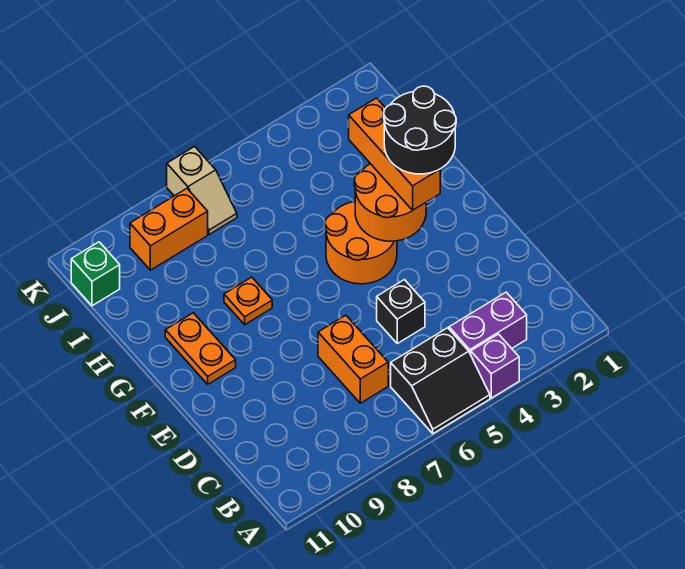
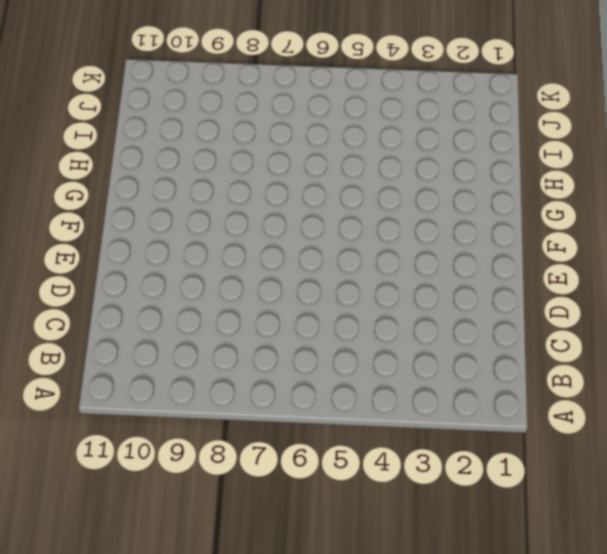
none -> purple 1x1 brick [471,334,519,398]
none -> black 2x2 slope [391,328,490,434]
none -> purple 1x2 brick [449,292,527,354]

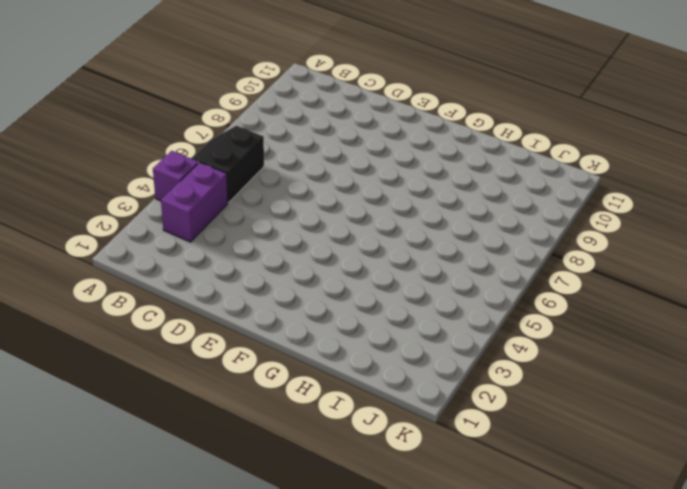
none -> orange 1x2 brick [318,315,388,403]
none -> black 1x1 brick [377,280,425,343]
none -> orange 2x2 round brick [325,202,397,284]

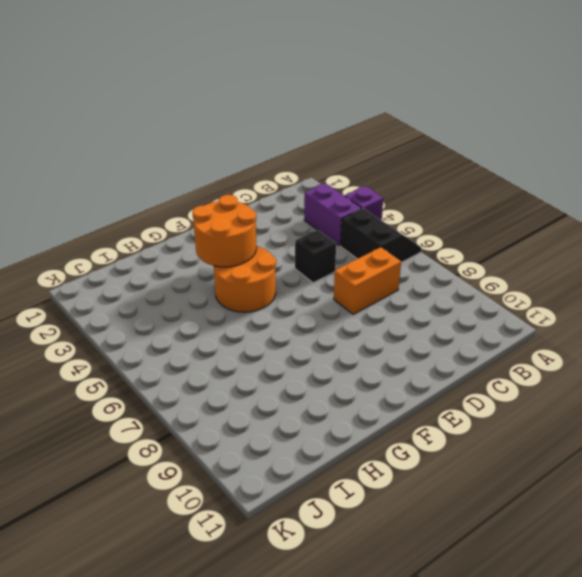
none -> orange 1x2 plate [165,313,236,384]
none -> orange 1x1 plate [224,277,272,325]
none -> tan 1x2 slope [167,146,237,235]

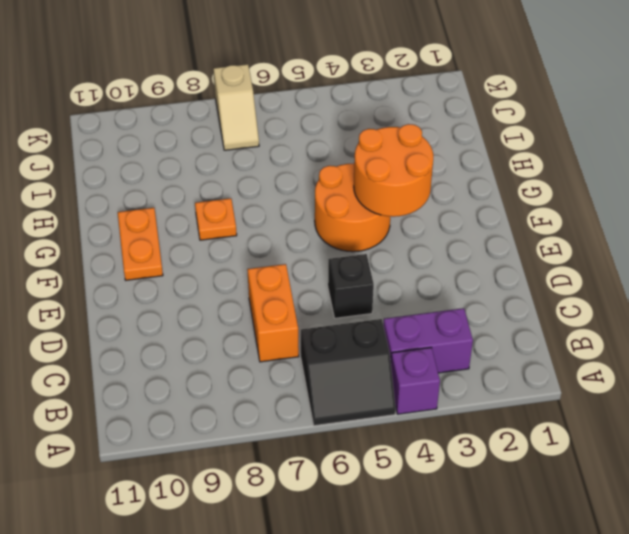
none -> orange 1x2 brick [130,189,208,270]
none -> green 1x1 brick [71,242,120,306]
none -> orange 1x3 brick [349,98,440,210]

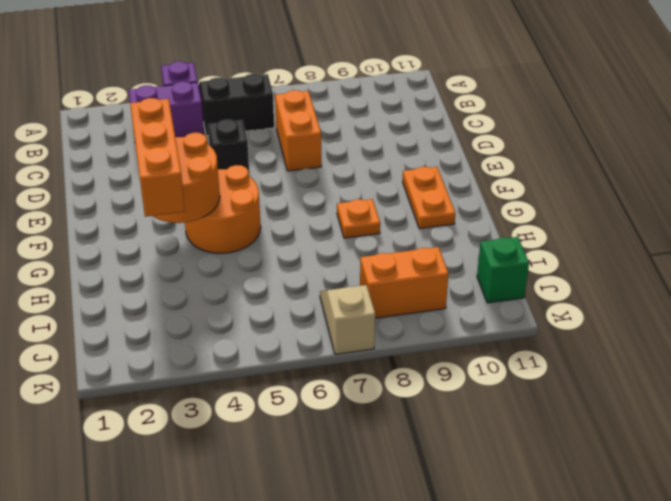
none -> black 2x2 round brick [384,86,456,174]

